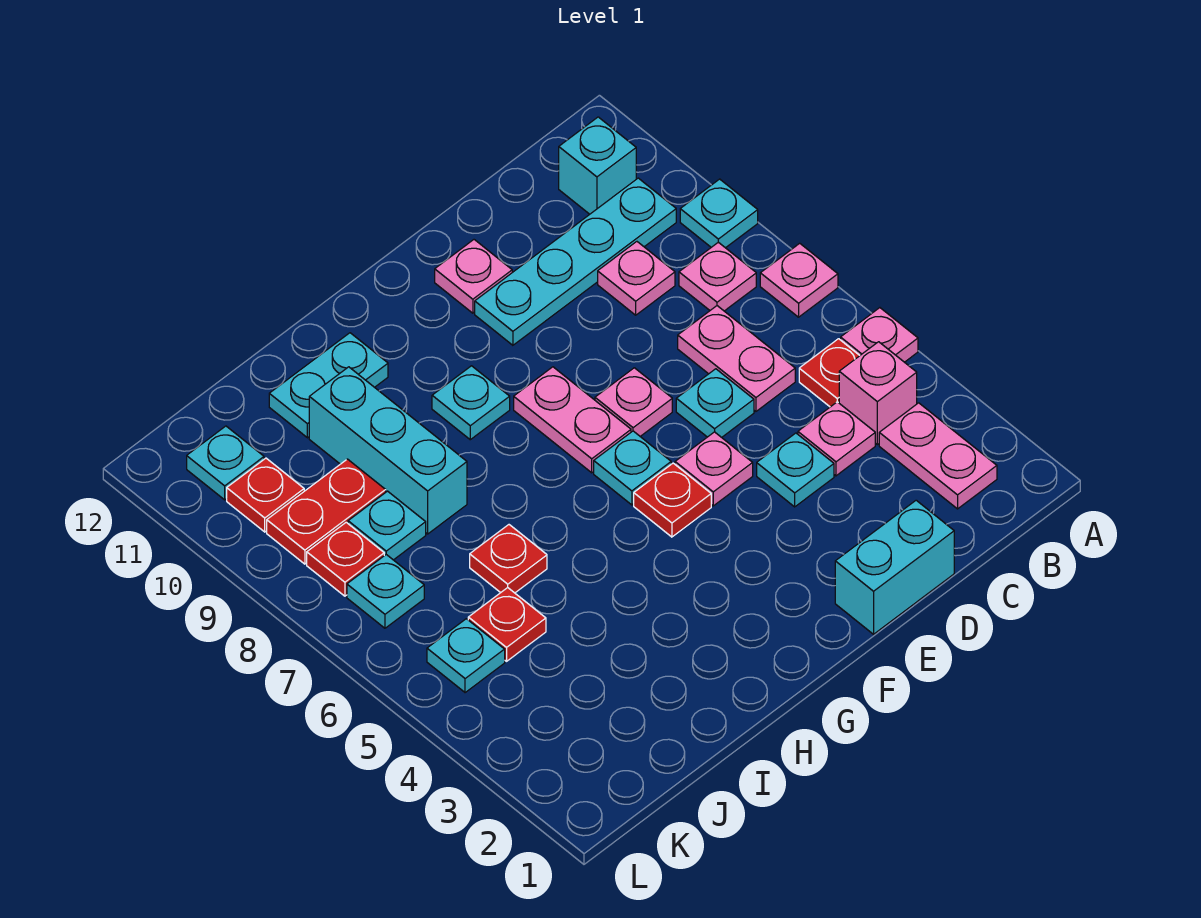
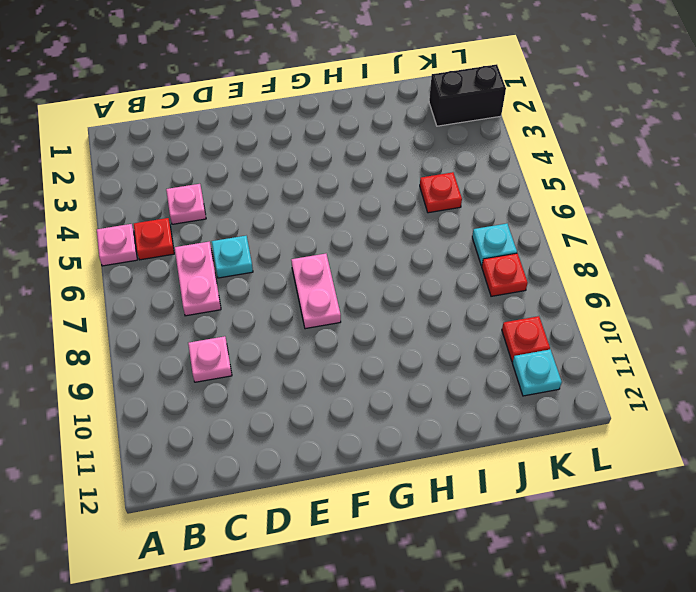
black 1x2 brick [429,64,506,126] -> none
none -> pink 1x1 plate [760,243,838,317]
none -> cyan 1x1 plate [680,179,758,248]
none -> pink 1x2 plate [879,403,997,509]
none -> pink 1x1 brick [839,342,917,445]

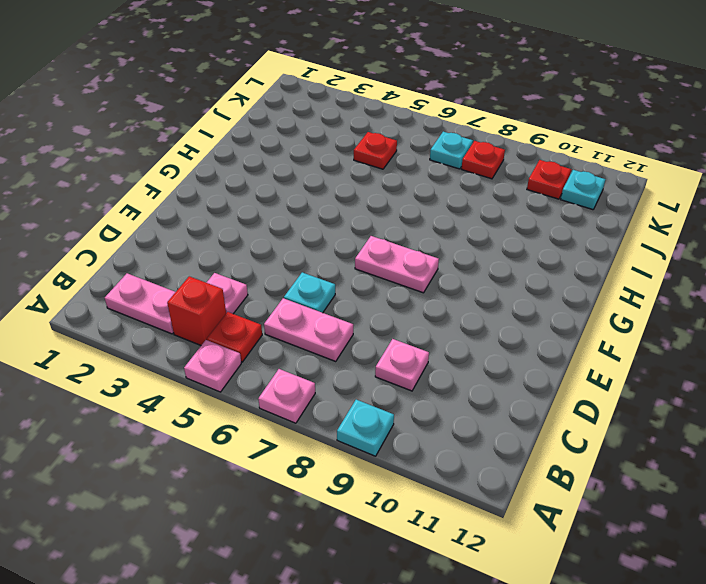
red 1x1 brick [167,276,226,345] -> pink 1x1 brick [839,342,917,445]
none -> pink 1x1 plate [679,242,756,311]
none -> cyan 1x4 plate [475,178,676,345]
none -> cyan 1x1 brick [559,117,636,214]
none -> cyan 1x2 brick [835,500,954,634]

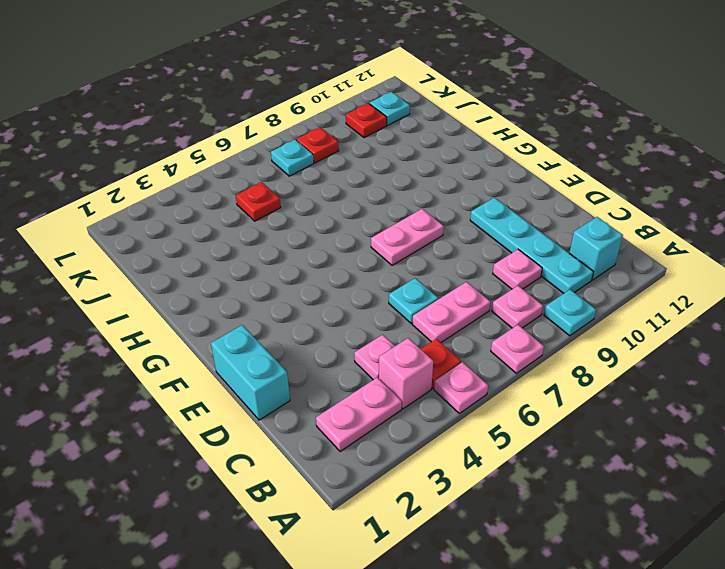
none -> cyan 1x1 plate [757,433,834,507]
none -> pink 1x1 plate [675,432,753,506]
none -> pink 1x1 plate [595,368,672,436]
none -> pink 1x1 plate [435,240,512,313]

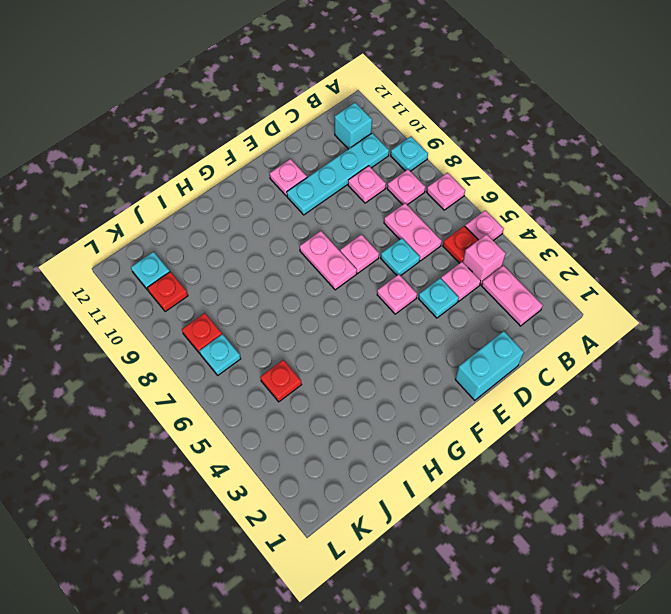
none -> red 1x1 plate [634,463,711,537]
none -> cyan 1x1 plate [594,431,671,505]
none -> cyan 1x1 plate [432,366,510,440]
none -> cyan 1x2 plate [269,333,388,438]

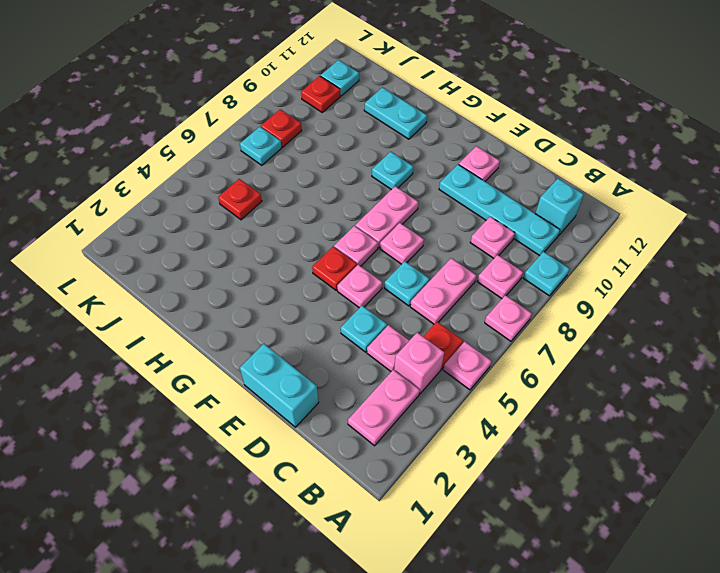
pink 1x1 plate [334,226,378,266] -> cyan 1x1 plate [594,431,671,505]
none -> red 1x1 plate [470,525,547,593]
none -> cyan 1x3 brick [309,367,467,534]
none -> cyan 1x1 plate [348,491,426,560]
none -> red 1x2 plate [267,459,386,564]

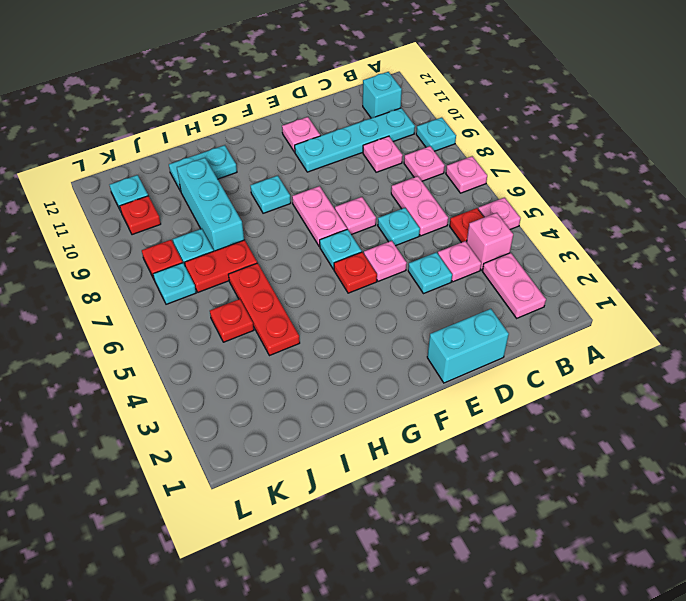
red 1x3 plate [228,263,300,356] -> red 1x1 plate [470,525,547,593]
red 1x2 plate [185,240,257,292] -> red 1x2 plate moved to [267,459,386,564]
none -> cyan 1x1 plate [427,619,505,693]

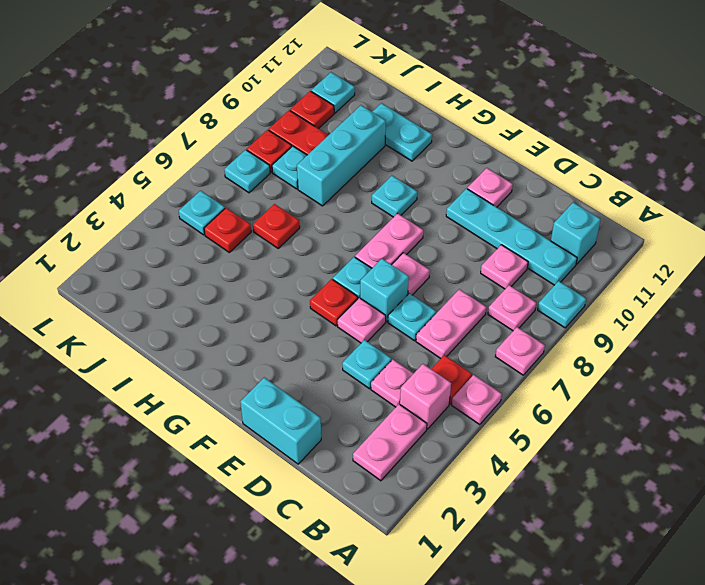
cyan 1x1 brick [360,259,409,322] -> none

